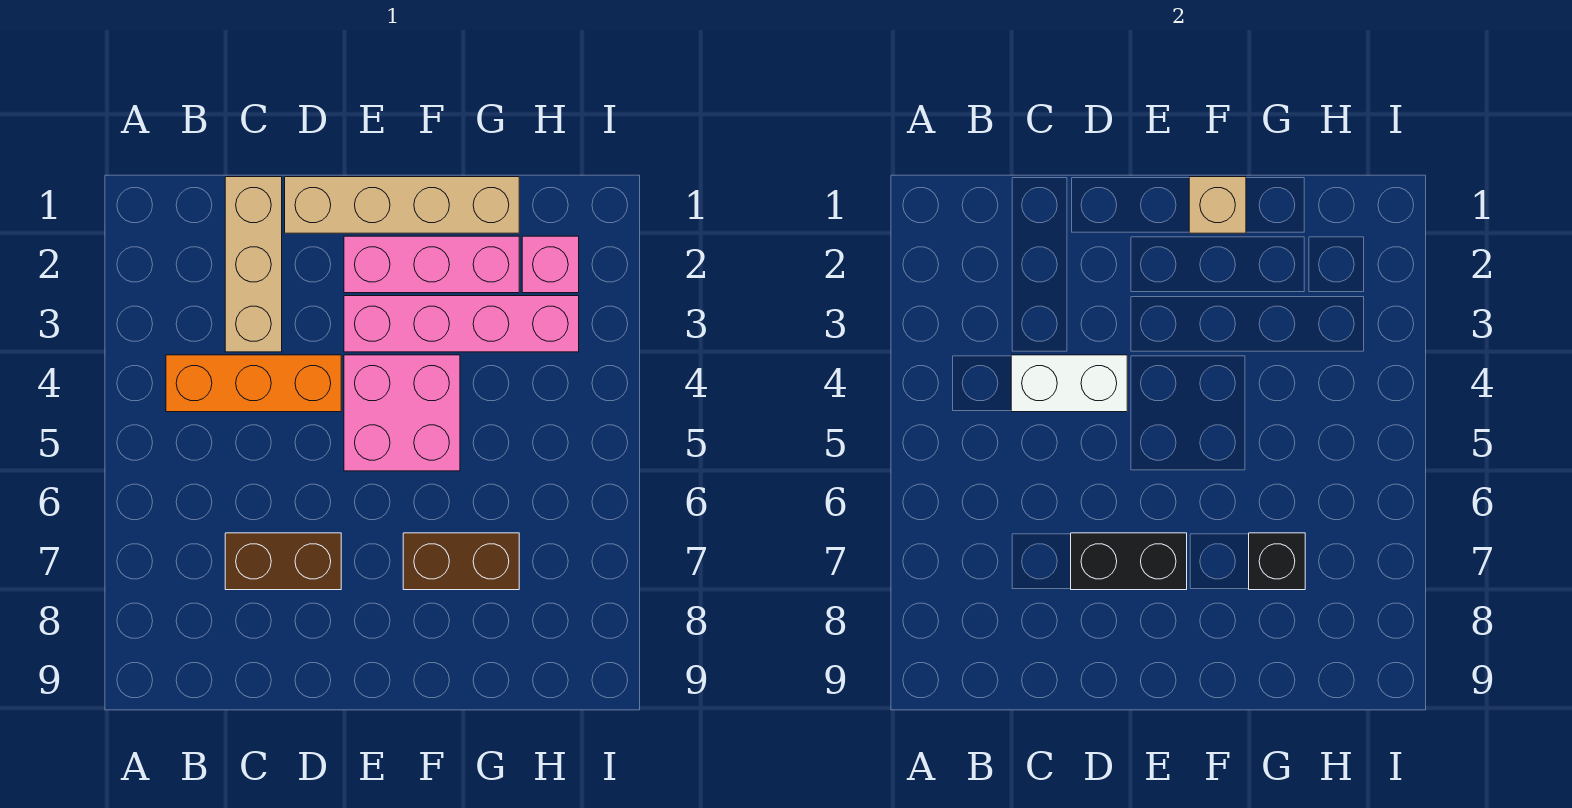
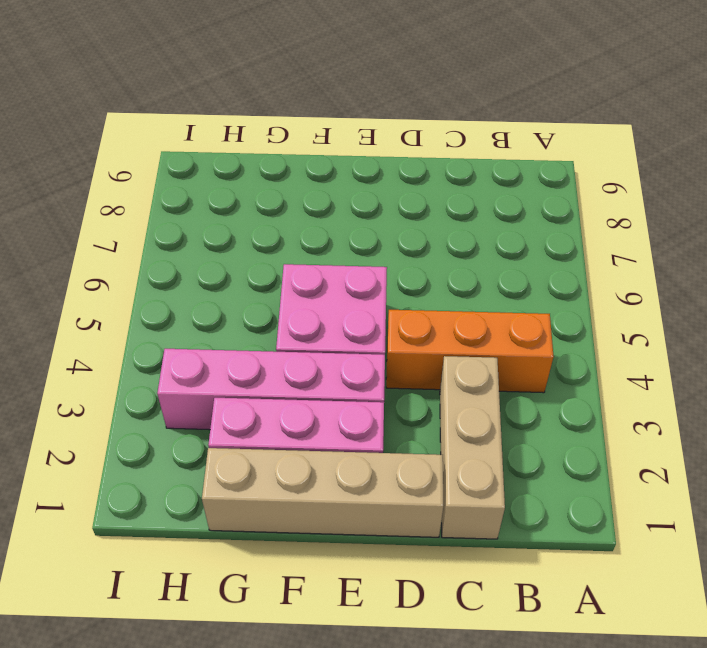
none -> brown 1x2 brick [225,533,341,590]
none -> brown 1x2 brick [403,533,519,590]
none -> pink 1x1 brick [522,236,579,293]

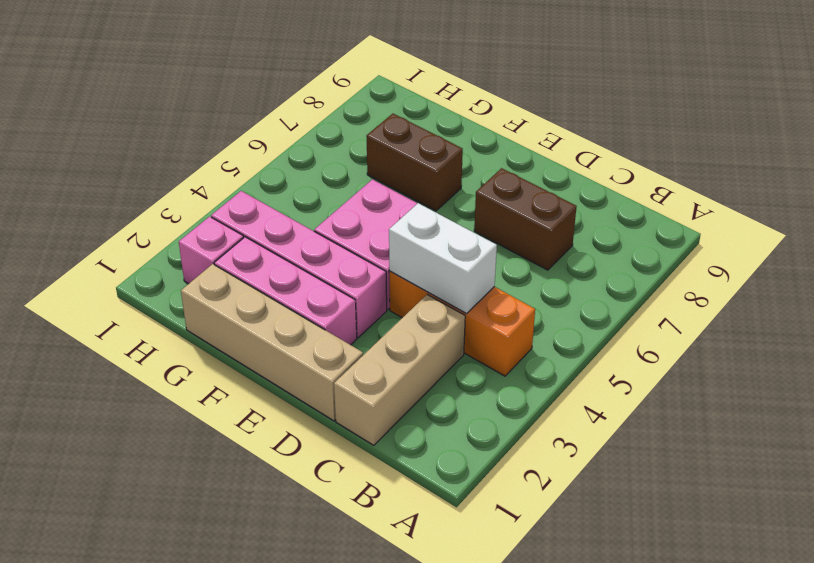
none -> black 1x2 brick [1071,533,1187,590]
none -> tan 1x1 brick [1189,177,1246,233]
none -> black 1x1 brick [1249,533,1305,590]

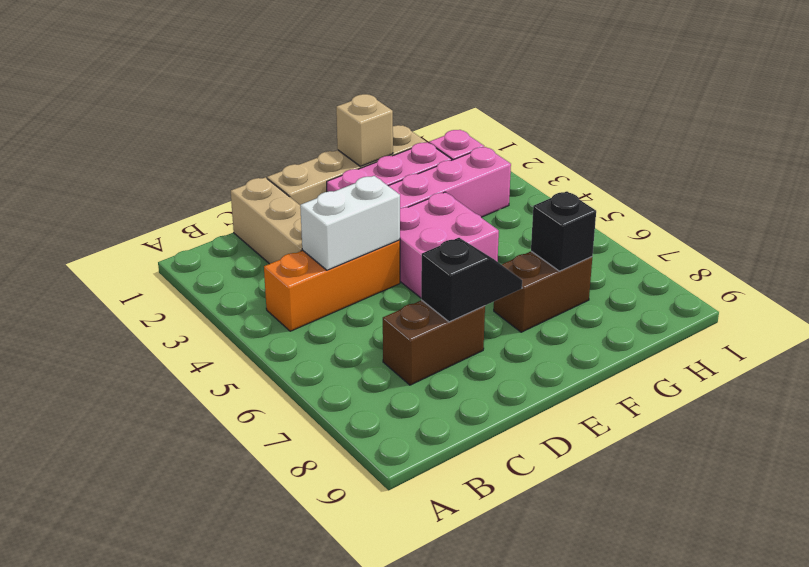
black 1x2 slope [421,238,522,322] -> black 1x2 brick [1071,533,1187,590]

